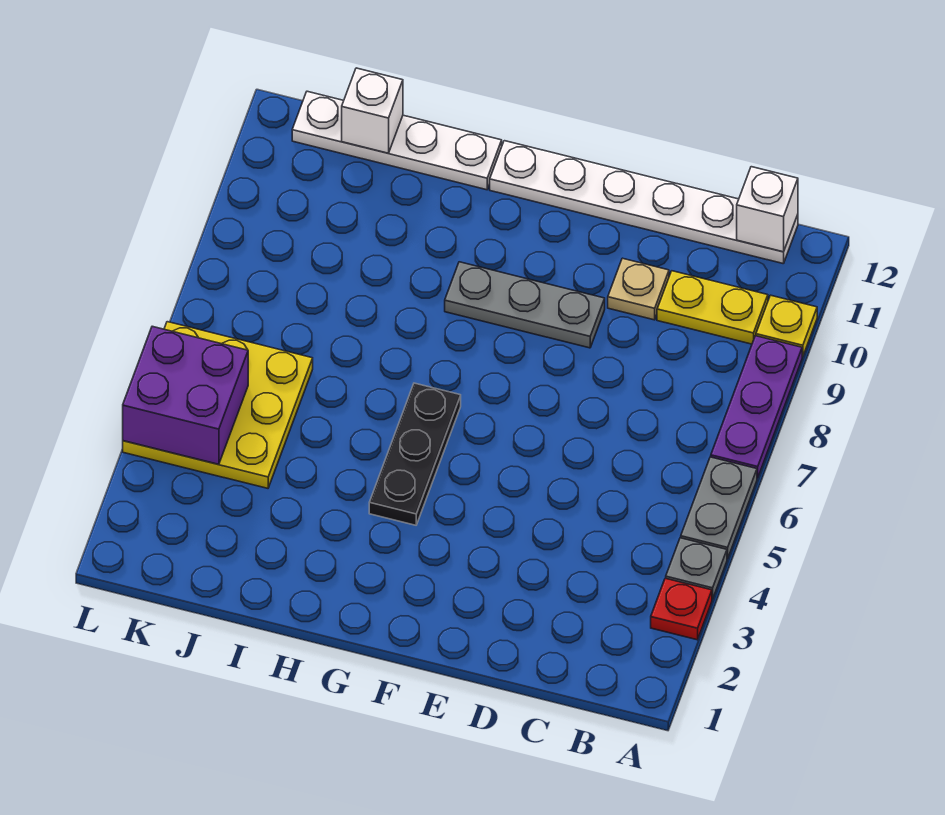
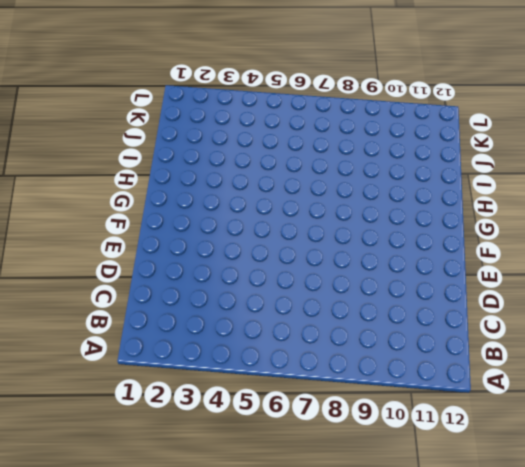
none -> red 1x1 plate [651,578,712,640]
none -> grey 1x1 plate [666,538,727,599]
none -> grey 1x2 plate [681,457,757,559]

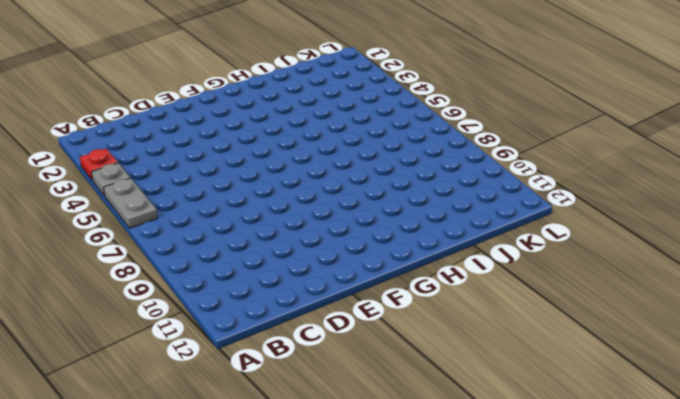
none -> purple 1x3 plate [711,336,802,478]
none -> yellow 1x1 plate [756,295,817,357]
none -> yellow 1x2 plate [657,271,768,344]

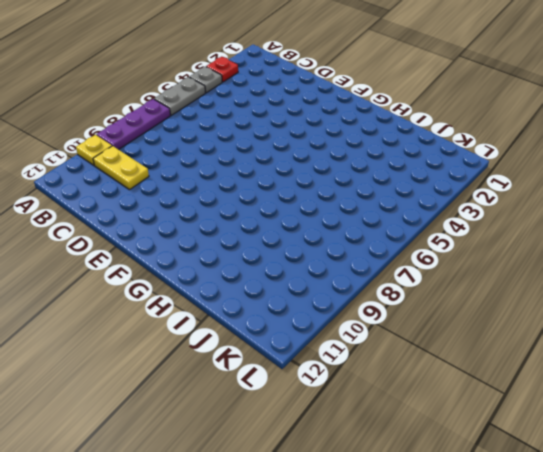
none -> white 1x6 plate [490,141,798,264]
none -> tan 1x1 plate [608,258,669,320]
none -> grey 1x3 plate [445,262,605,348]

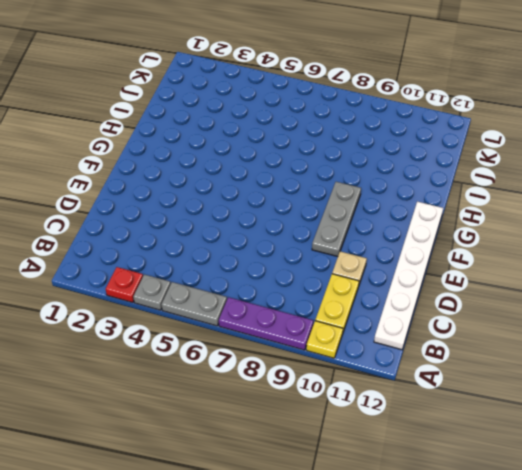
none -> black 1x3 plate [369,383,461,525]
none -> white 1x4 plate [292,91,502,190]
none -> yellow 3x3 plate [123,322,313,488]

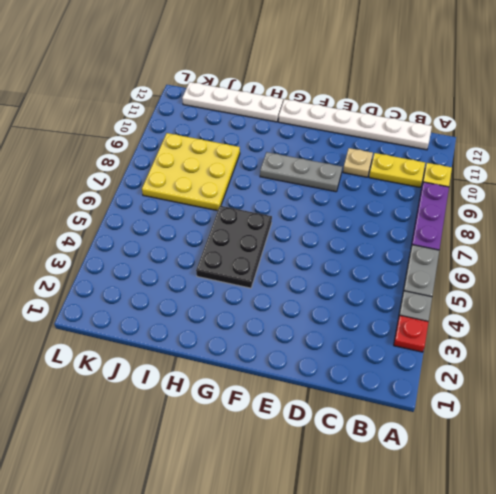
black 2x3 plate [196,206,272,288] -> black 1x3 plate [369,383,461,525]
yellow 3x3 plate [142,133,240,211] -> yellow 3x3 plate moved to [123,322,313,488]
none -> white 1x1 brick [737,167,798,252]
none -> white 1x1 brick [342,68,403,153]
none -> purple 2x2 brick [123,326,248,464]

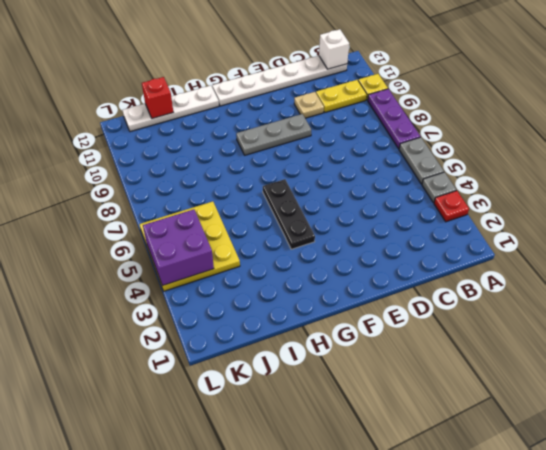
red 1x1 brick [142,77,174,119] -> white 1x1 brick [342,68,403,153]

